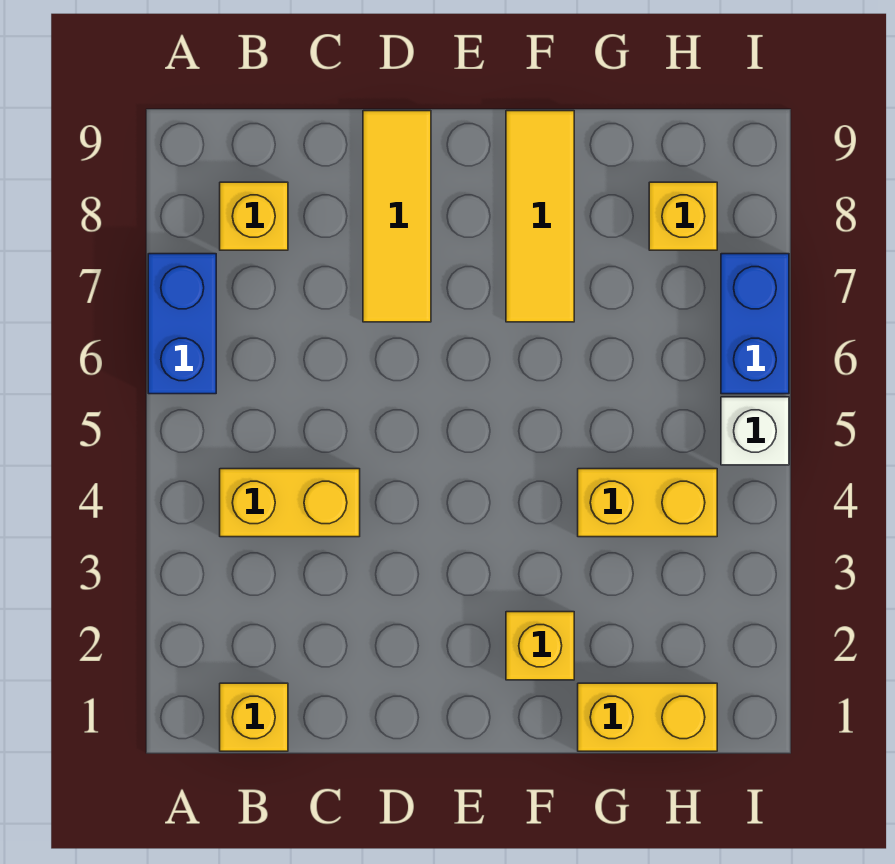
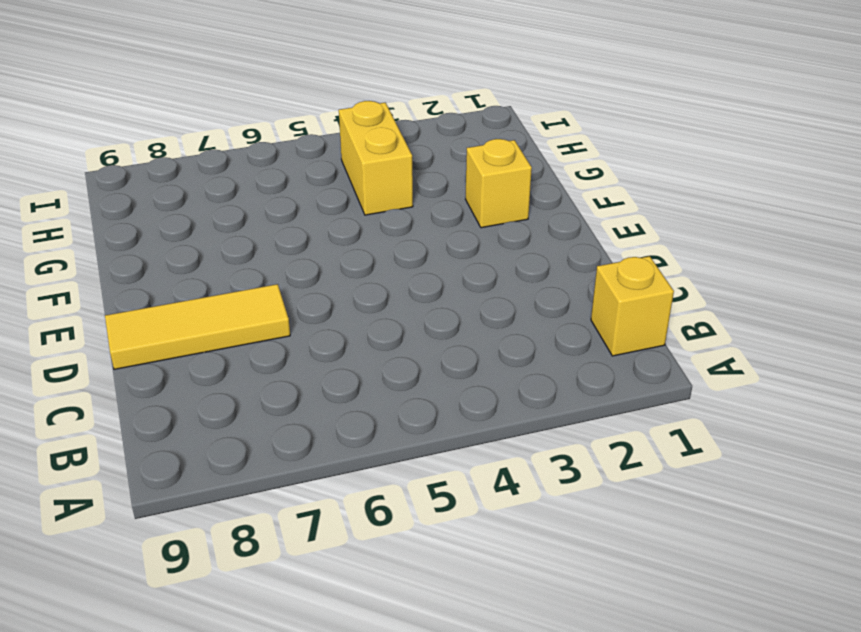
none -> blue 1x2 brick [148,254,216,394]
none -> yellow 1x2 brick [220,469,360,537]
none -> yellow 1x1 brick [220,182,288,250]

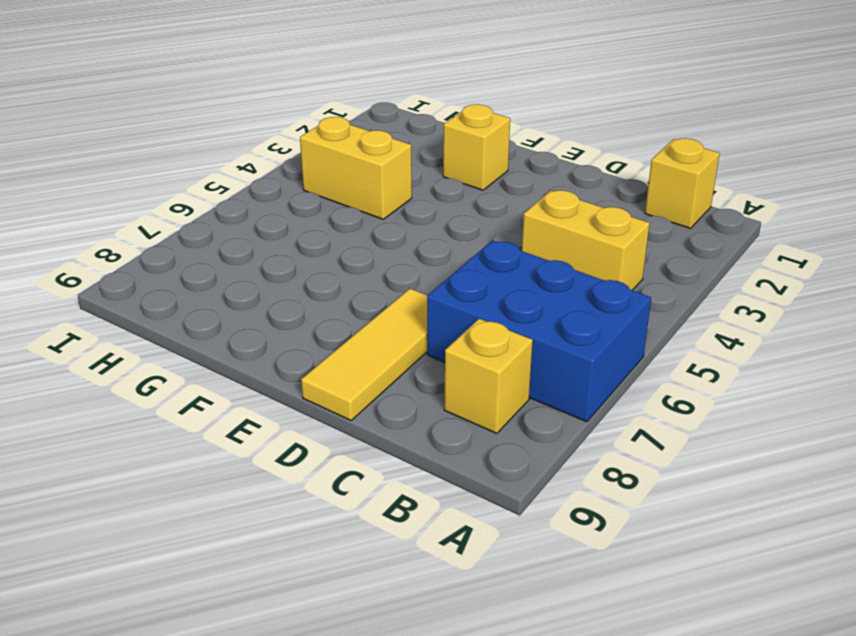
blue 2x3 brick [427,241,651,422] -> blue 1x2 brick [148,254,216,394]
none -> yellow 1x3 tile [506,111,574,322]
none -> yellow 1x2 brick [578,683,717,751]
none -> yellow 1x1 brick [649,182,717,250]

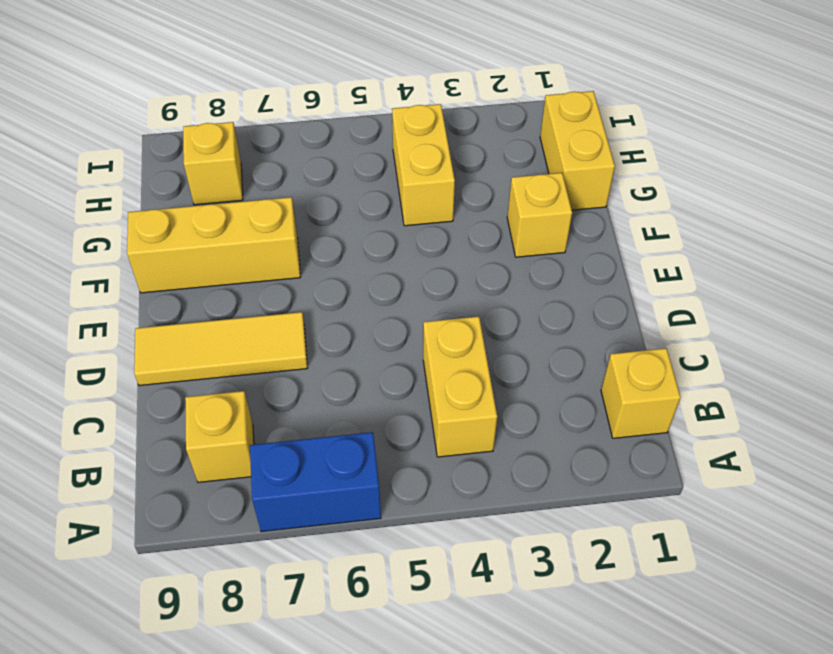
yellow 1x3 brick [127,197,300,293] -> yellow 1x3 tile [506,111,574,322]
none -> white 1x1 brick [721,397,789,465]
none -> blue 1x2 brick [721,254,789,394]

